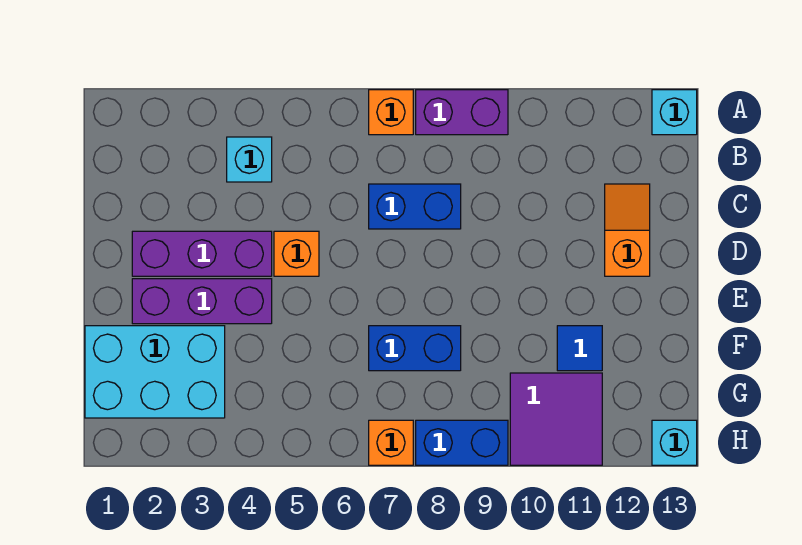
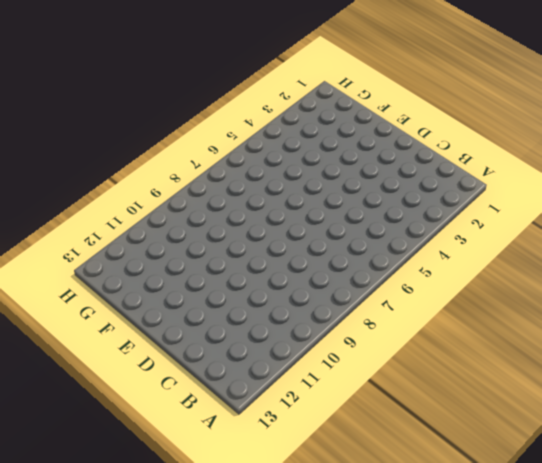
none -> orange 1x1 brick [369,90,413,135]
none -> purple 1x2 brick [416,90,508,135]
none -> cyan 1x1 brick [652,90,697,135]

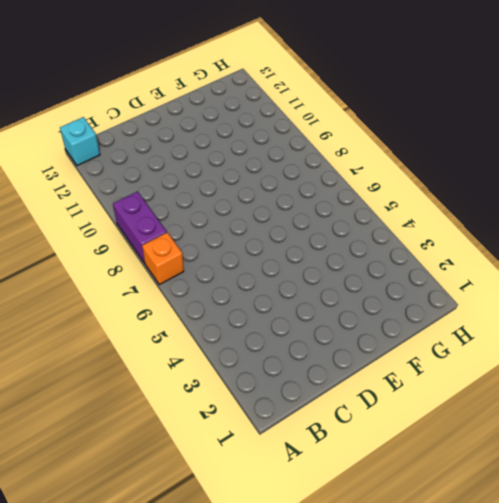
none -> cyan 1x1 brick [227,137,272,182]
none -> blue 1x2 brick [369,184,461,229]
none -> orange 1x2 slope [605,184,650,276]

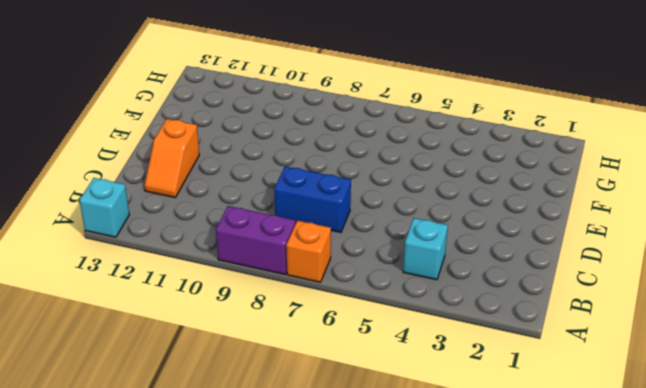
none -> purple 1x3 brick [132,231,272,276]
none -> orange 1x1 brick [274,231,319,276]
none -> purple 1x3 brick [132,279,272,324]

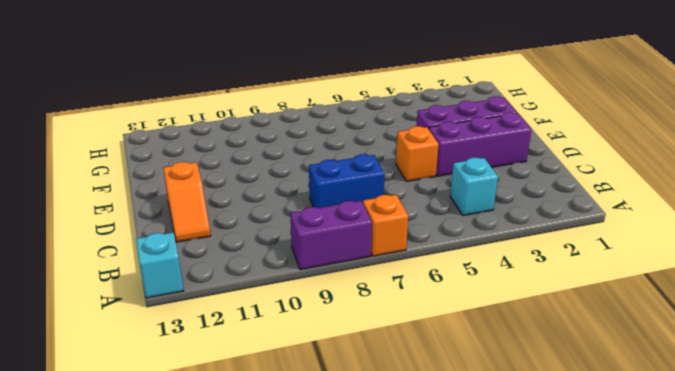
none -> cyan 2x3 brick [85,326,225,418]
none -> blue 1x2 brick [369,326,461,371]
none -> blue 1x1 tile [557,326,602,371]

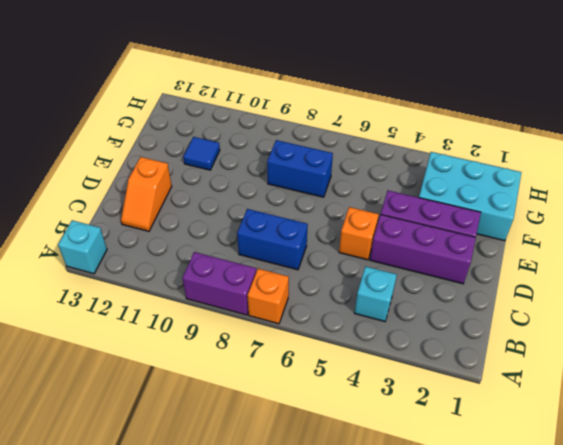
none -> purple 2x2 tile [510,373,602,465]
none -> orange 1x1 brick [369,420,413,465]
none -> blue 1x2 brick [416,420,508,465]

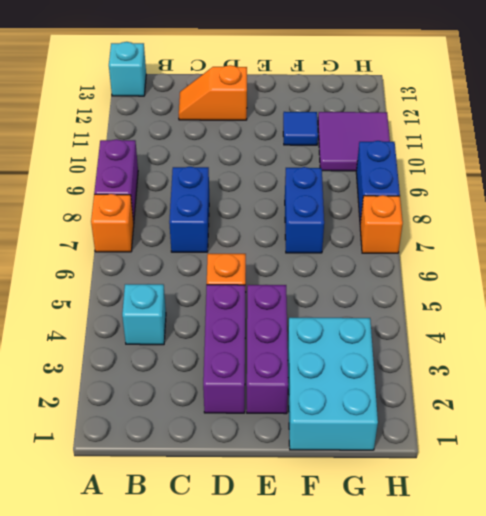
none -> cyan 1x1 brick [652,420,697,465]

